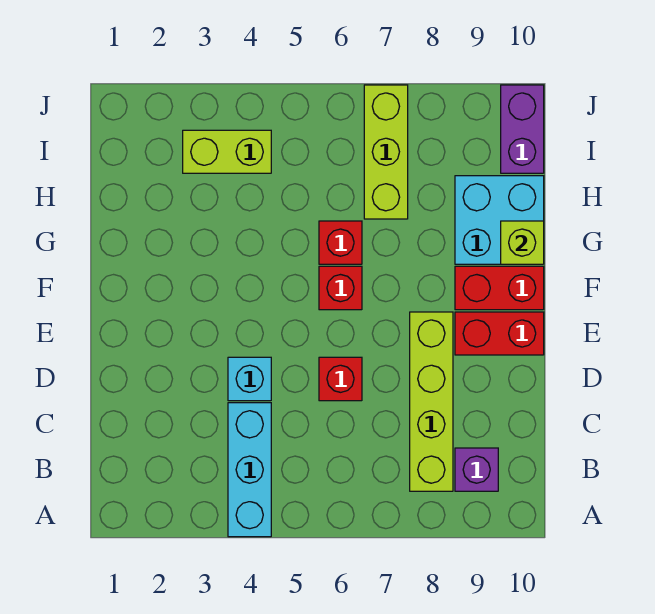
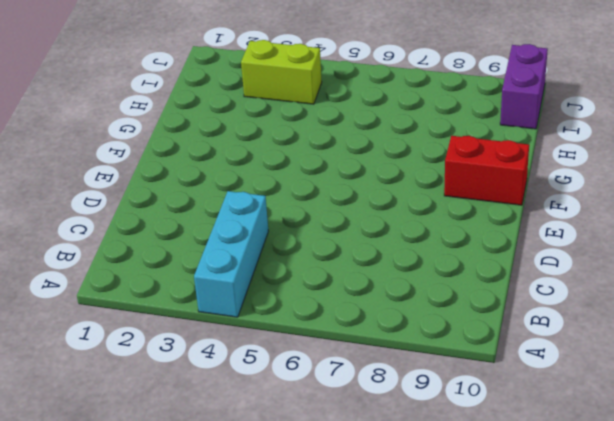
none -> lime 1x4 brick [410,312,453,491]
none -> purple 1x1 brick [455,448,498,491]
none -> cyan 1x1 brick [228,357,271,401]

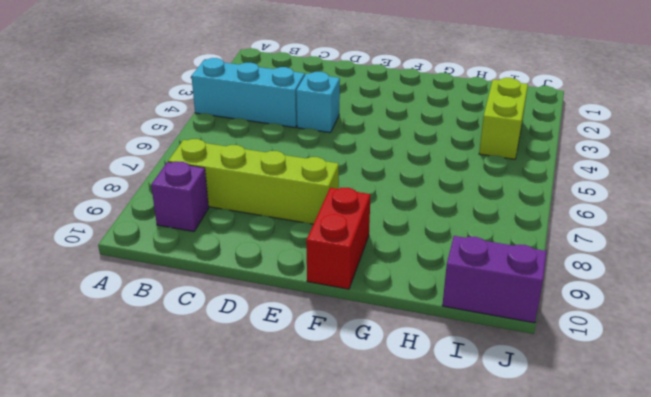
none -> red 1x1 brick [319,357,362,401]
none -> red 1x2 brick [455,312,544,355]
none -> red 1x1 brick [319,266,362,310]

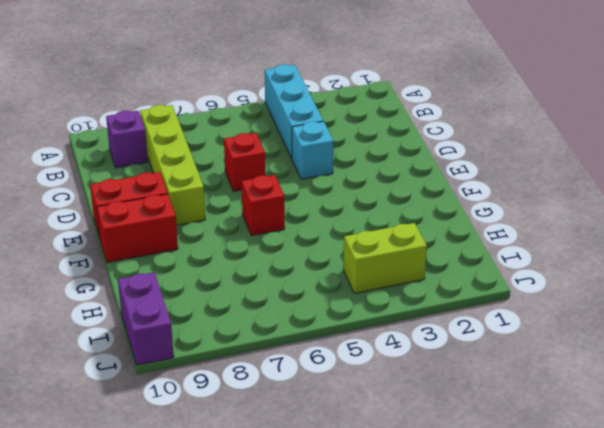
none -> red 1x1 brick [319,221,362,264]
none -> cyan 2x2 brick [455,176,544,264]
none -> lime 1x3 brick [364,85,408,219]

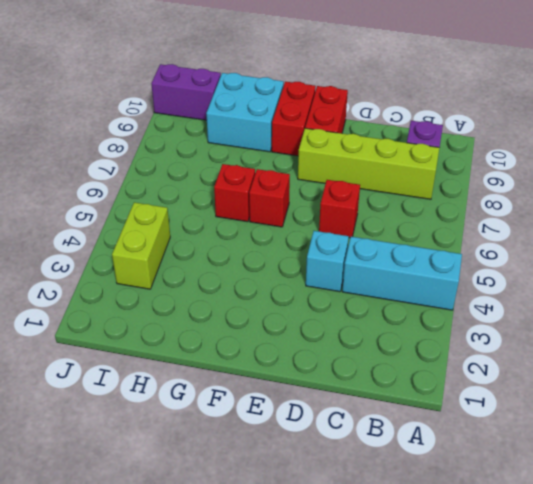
none -> lime 1x3 brick [364,85,408,219]
none -> lime 1x1 brick [501,221,544,264]

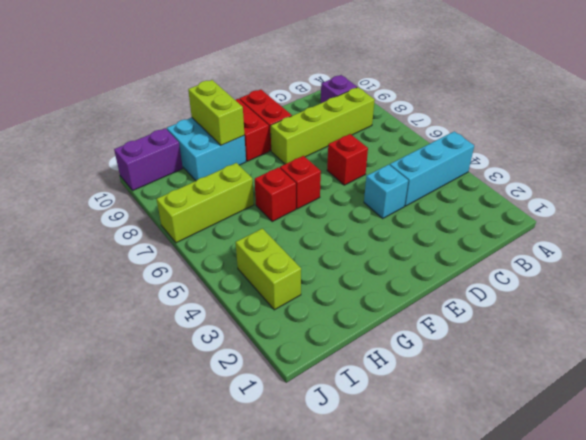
lime 1x2 brick [188,80,244,145] -> lime 1x1 brick [501,221,544,264]

